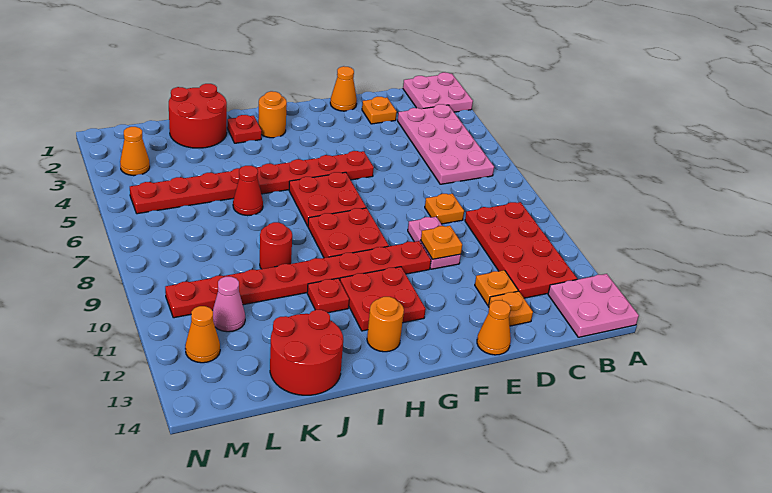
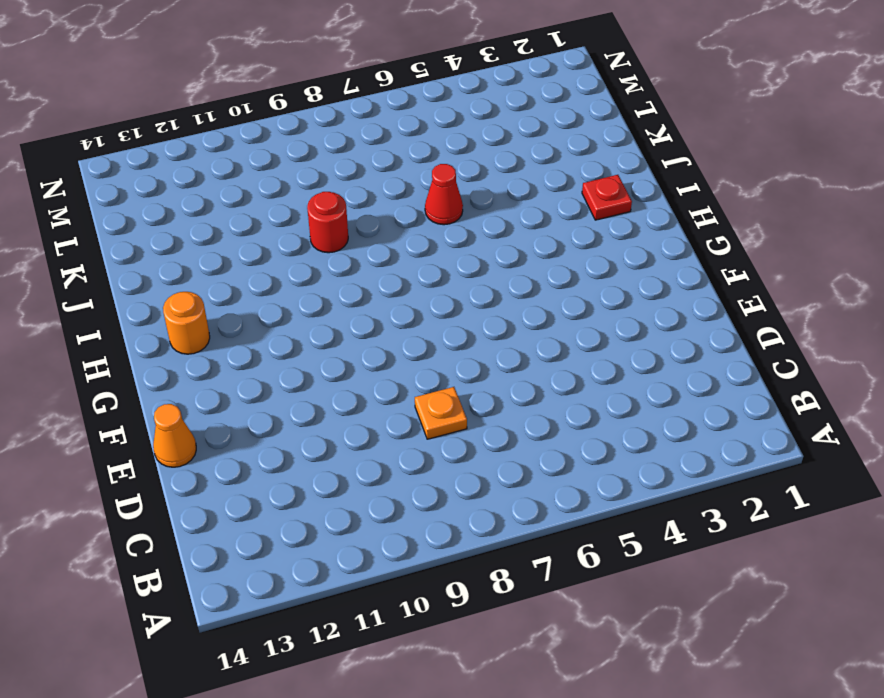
none -> pink 2x2 plate [403,72,473,112]
none -> pink 2x2 plate [548,274,639,337]
none -> pink 2x4 plate [398,104,494,184]

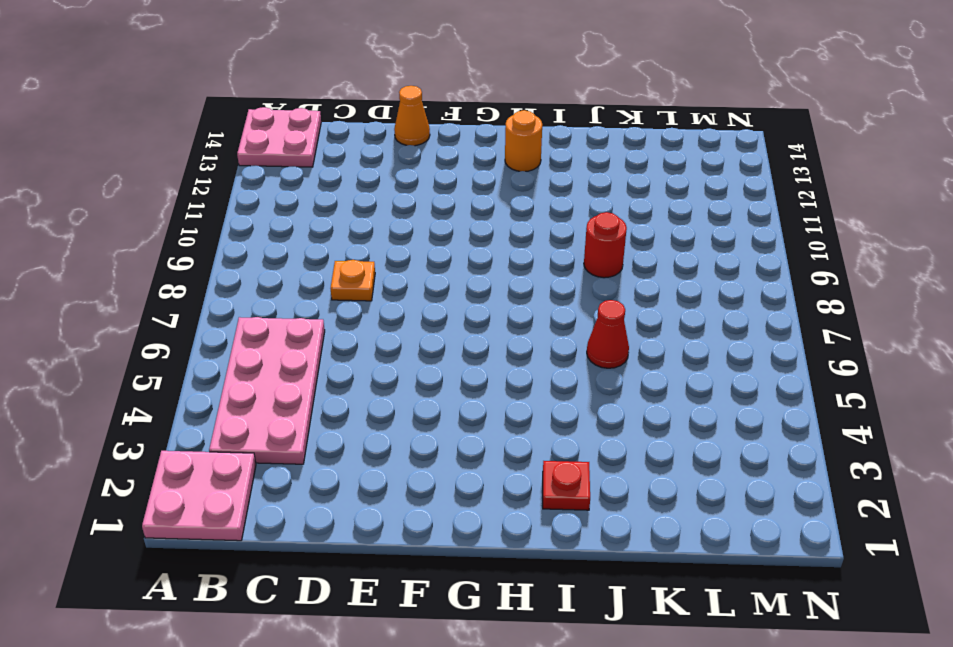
none -> red 2x4 plate [465,202,577,298]
none -> orange 1x1 plate [362,97,397,124]
none -> orange 1x1 plate [475,270,518,305]

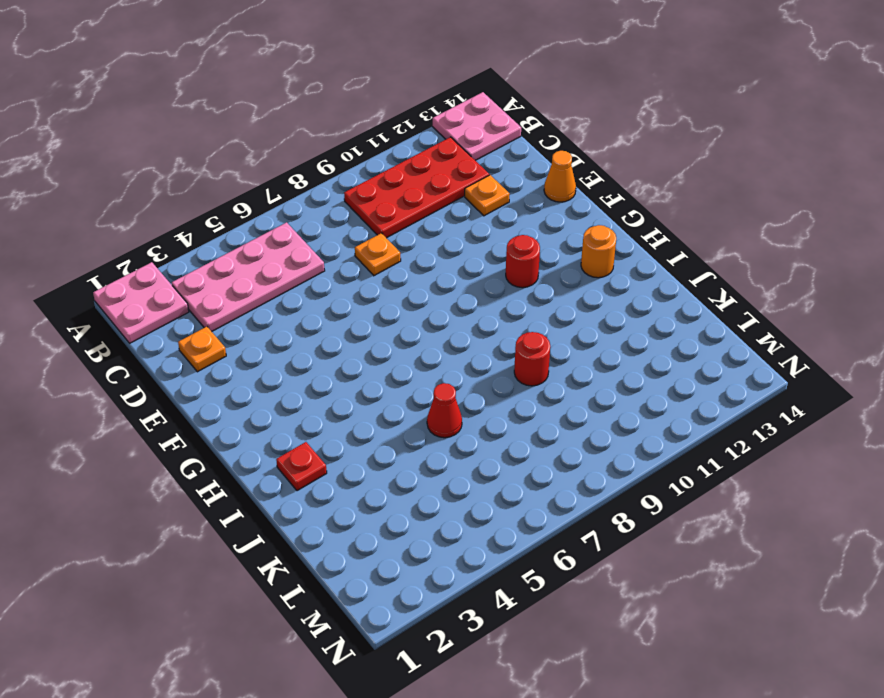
red 1x1 round brick [506,235,540,288] -> red 2x2 plate [340,267,426,331]
none -> orange 1x1 plate [488,291,533,326]
none -> orange 1x1 cone [330,66,357,111]
none -> pink 1x2 plate [408,217,461,269]

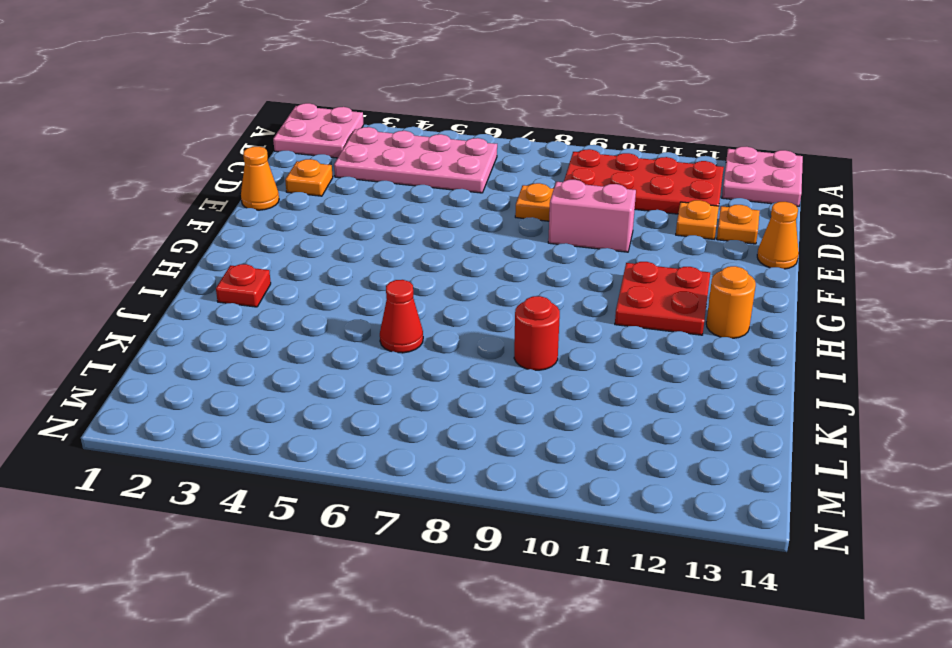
pink 1x2 brick [548,180,636,252] -> pink 1x2 plate [408,217,461,269]
none -> red 1x8 plate [130,151,374,214]
none -> red 1x8 plate [165,241,431,318]
none -> red 2x2 plate [289,172,366,226]

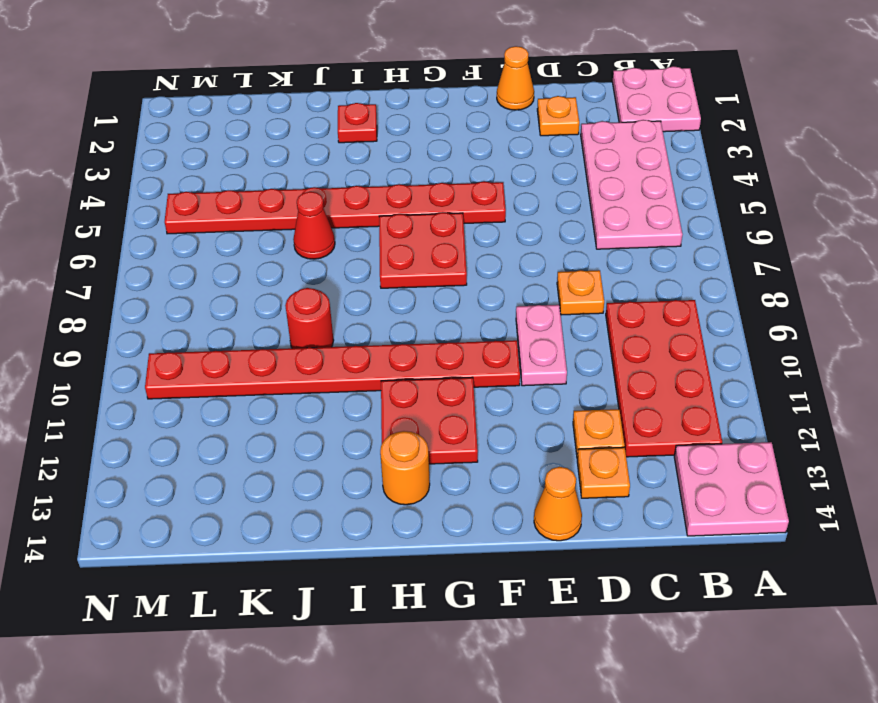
none -> red 2x2 plate [308,208,389,258]
none -> orange 1x1 round brick [258,91,287,138]
none -> red 1x1 plate [307,278,349,313]

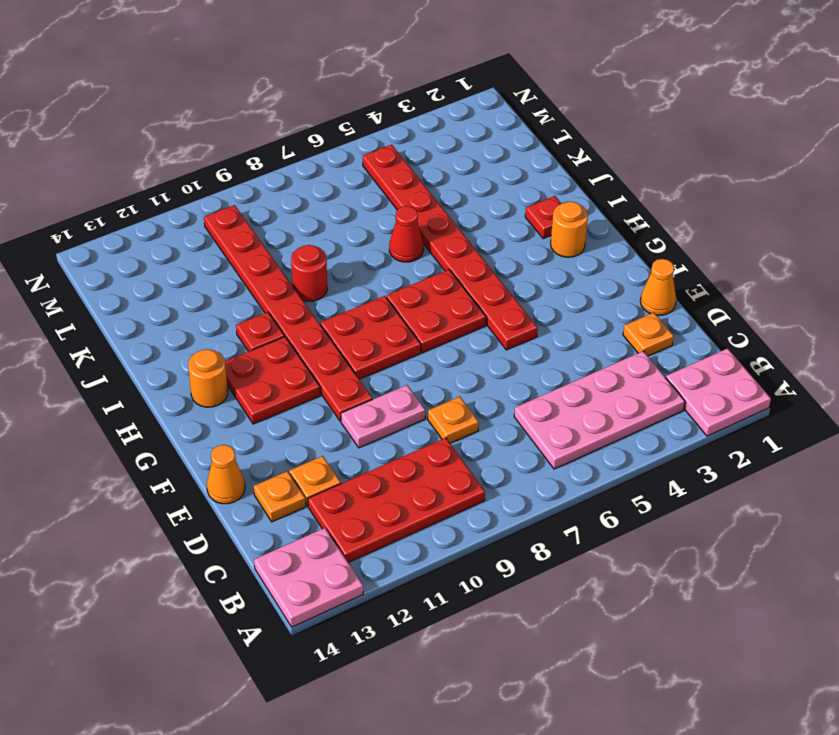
none -> red 2x2 round brick [169,84,227,148]
none -> red 2x2 round brick [270,310,343,395]
none -> pink 1x1 cone [213,277,245,332]

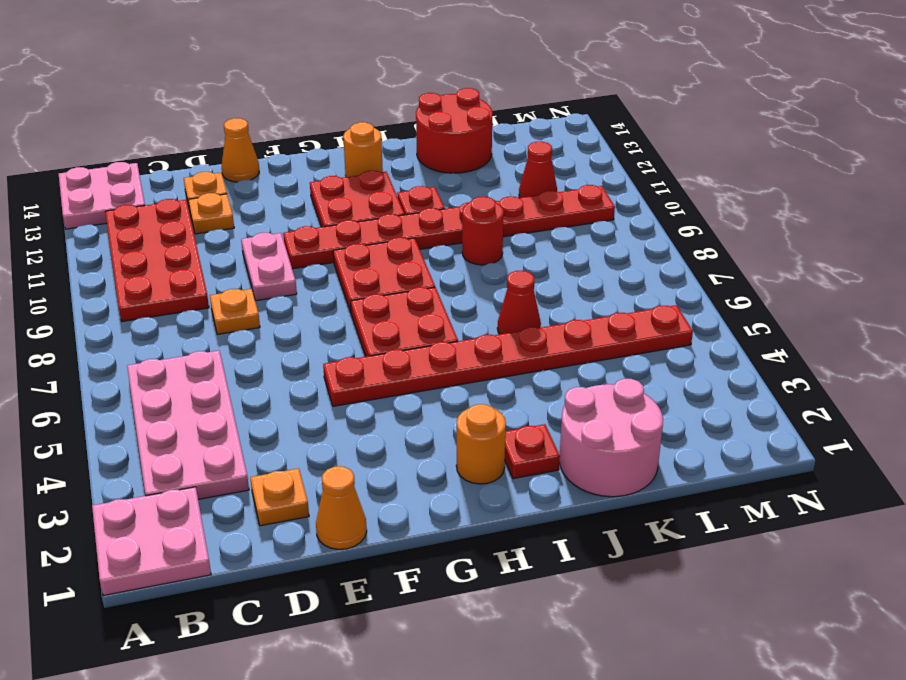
pink 2x2 round brick [560,379,663,497] -> red 2x2 round brick [169,84,227,148]
red 1x1 cone [519,142,557,198] -> pink 1x1 cone [213,277,245,332]
none -> orange 1x1 cone [120,127,150,176]
none -> orange 1x1 cone [185,306,220,363]
none -> orange 1x1 plate [421,226,462,259]

